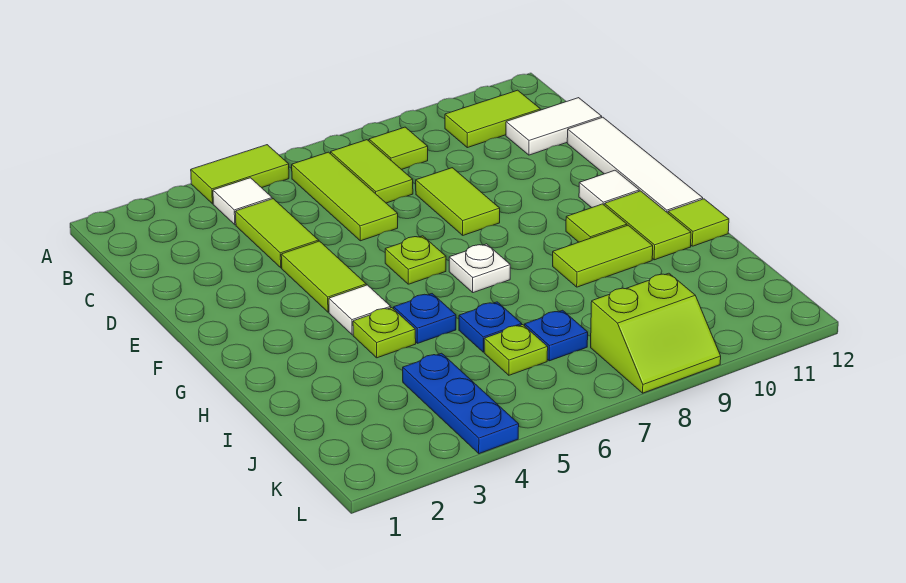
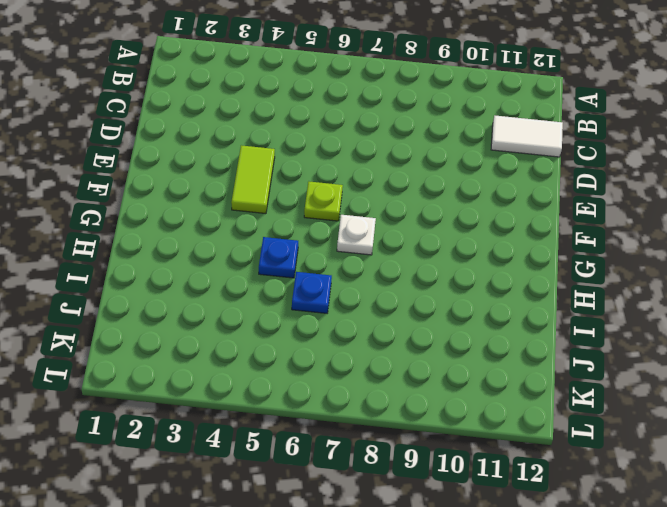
none -> lime 1x2 tile [191,145,289,204]
none -> white 1x1 tile [213,178,272,225]
none -> lime 1x3 tile [292,152,398,241]

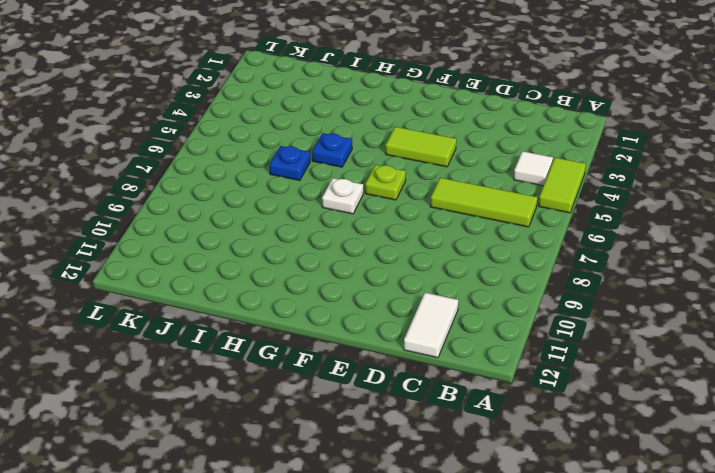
none -> lime 1x2 tile [331,140,413,203]
none -> lime 1x1 tile [369,127,428,170]
none -> lime 1x2 tile [445,90,540,148]

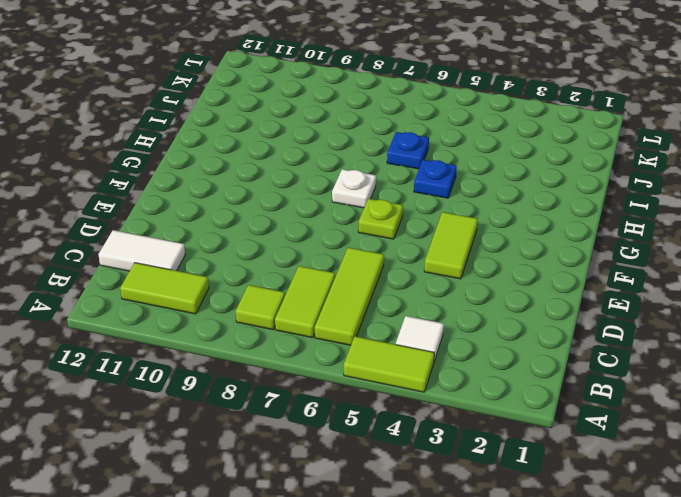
none -> lime 1x2 tile [235,199,319,268]
none -> lime 1x2 tile [416,168,500,235]
none -> white 1x4 tile [567,117,703,213]

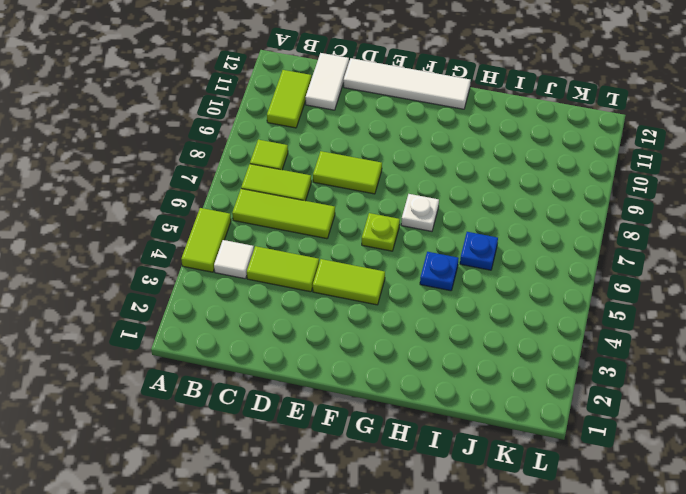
none -> white 1x1 tile [579,170,639,208]
none -> white 1x1 tile [329,285,391,335]
none -> lime 1x1 tile [566,204,627,242]

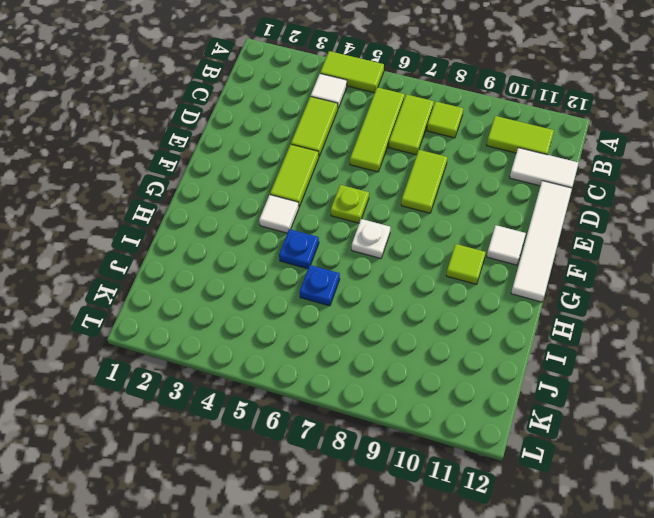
none -> lime 1x2 tile [604,191,691,260]
none -> lime 1x1 plate [353,308,416,358]
none -> lime 1x2 tile [553,225,653,287]

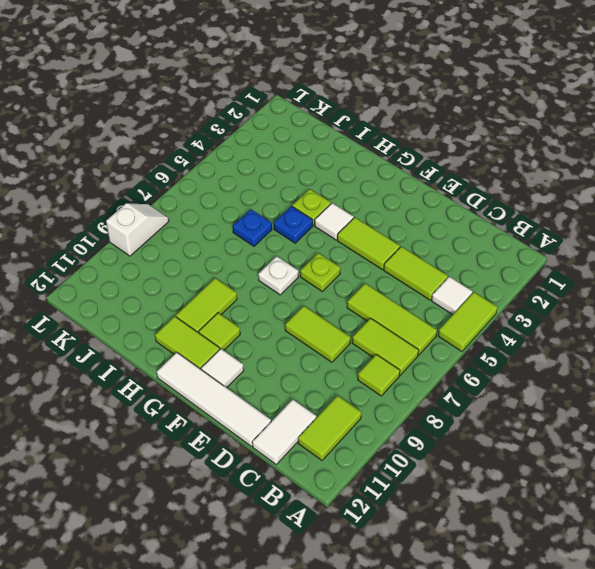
white 1x2 slope [106,203,169,256] -> lime 2x2 slope [591,273,721,393]
none -> lime 1x1 tile [668,199,729,246]
none -> blue 1x3 plate [403,353,519,454]
none -> lime 1x1 plate [484,325,548,375]

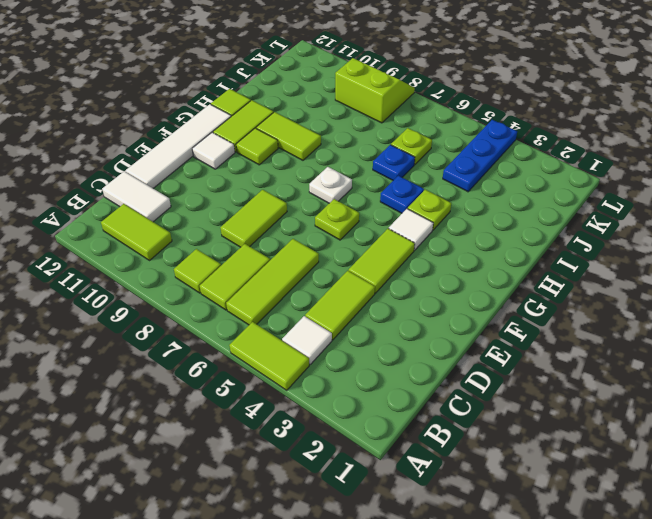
none -> blue 1x1 plate [525,310,588,361]

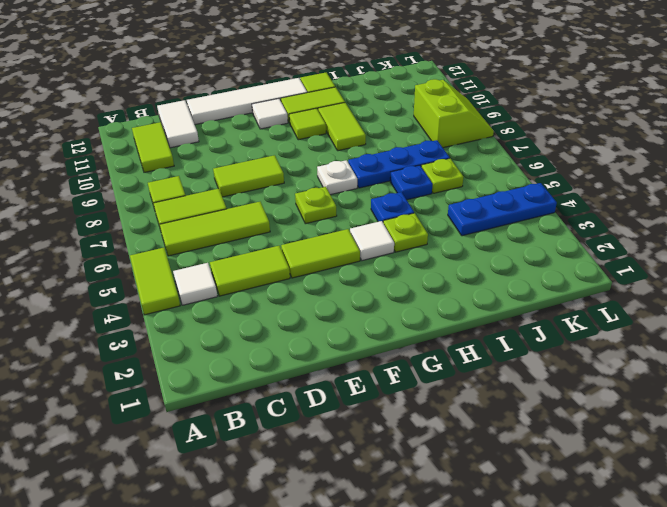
blue 1x3 plate [348,140,450,188] -> blue 1x1 plate [525,310,588,361]

